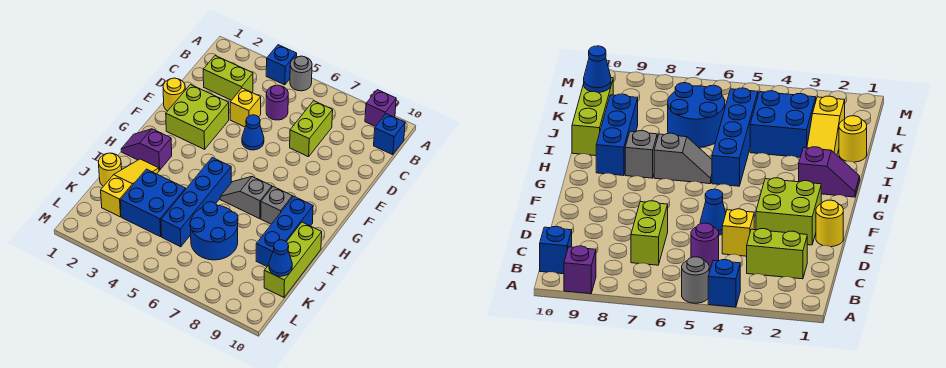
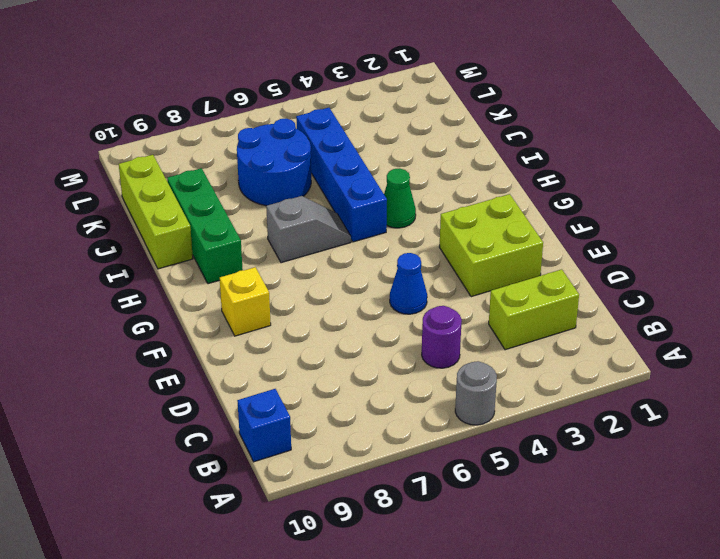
yellow 1x1 brick [220,267,271,336] -> yellow 1x1 brick moved to [230,88,261,127]
green 1x1 cone [384,169,416,228] -> none
green 1x3 brick [167,168,243,284] -> blue 1x3 brick [256,196,313,266]
none -> blue 1x1 brick [266,45,297,85]
none -> purple 1x1 brick [365,90,396,127]
none -> lime 1x2 brick [290,101,333,157]

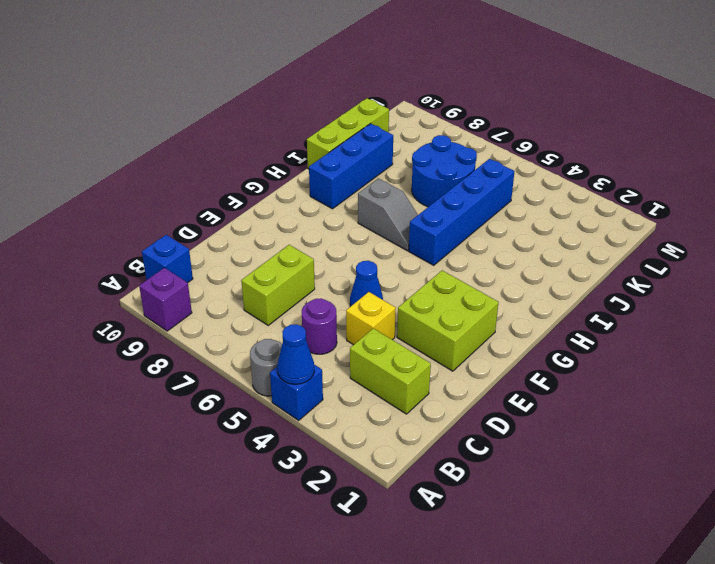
blue 1x1 cone [277,324,314,384] -> blue 1x1 cone moved to [269,240,292,276]
none -> yellow 1x1 round brick [163,78,185,111]
none -> purple 1x2 slope [121,129,172,170]
none -> grey 1x1 brick [261,187,292,224]

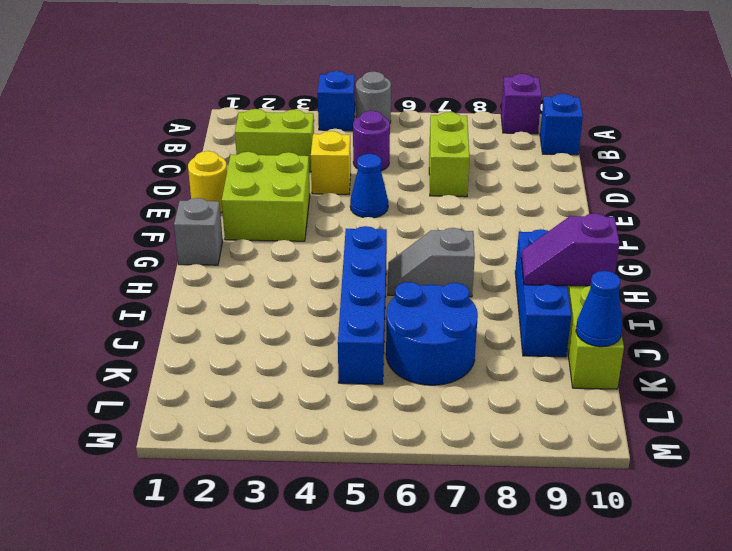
grey 1x1 brick [174,198,223,265] -> grey 1x1 brick moved to [261,187,292,224]
purple 1x2 slope [521,213,619,286] -> purple 1x2 slope moved to [121,129,172,170]
none -> yellow 1x3 slope [101,159,159,217]
none -> yellow 1x1 round brick [98,153,122,186]
none -> blue 2x2 brick [121,169,186,237]

